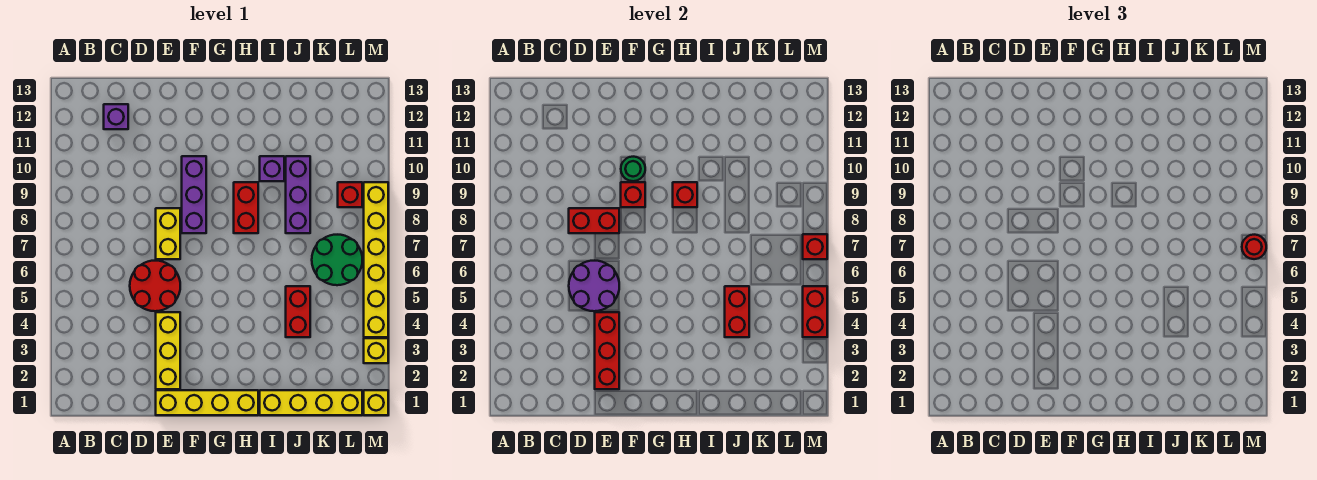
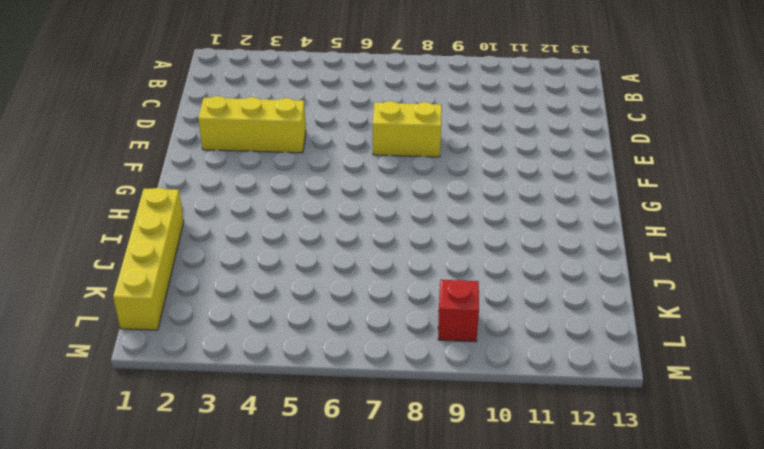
none -> purple 1x1 brick [104,104,128,129]
none -> red 2x2 round brick [130,261,180,311]
none -> yellow 1x4 brick [156,390,258,415]

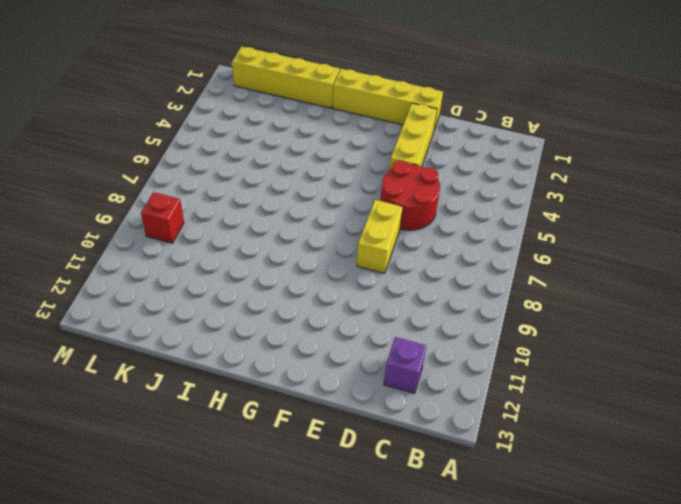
none -> purple 1x3 brick [182,156,206,233]
none -> red 1x2 brick [234,182,258,233]
none -> purple 1x1 brick [260,156,284,181]

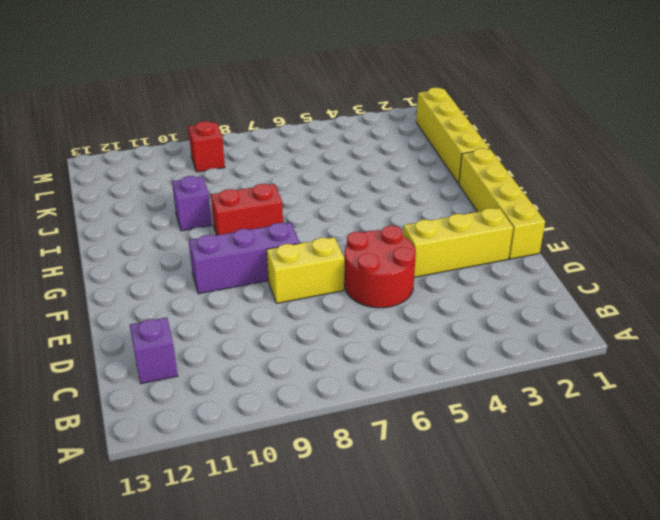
none -> red 1x2 brick [286,286,310,337]
none -> purple 1x3 brick [286,156,310,233]
none -> green 2x2 round brick [312,235,362,285]

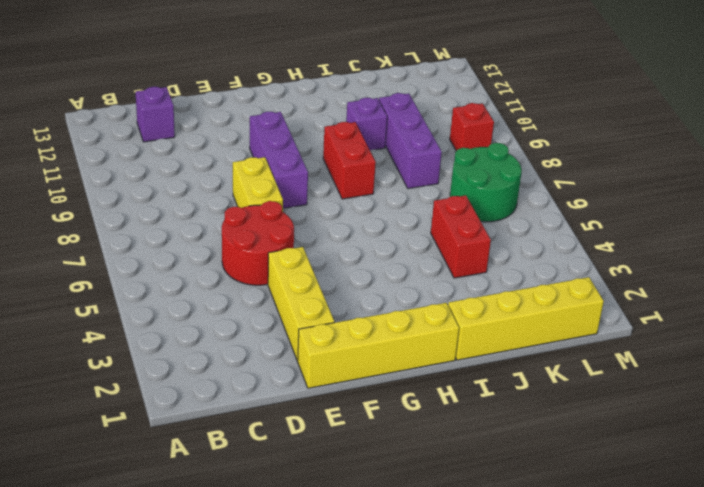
none -> yellow 1x1 brick [364,390,388,415]
none -> yellow 1x1 brick [364,338,388,363]
none -> yellow 1x6 brick [364,182,388,337]

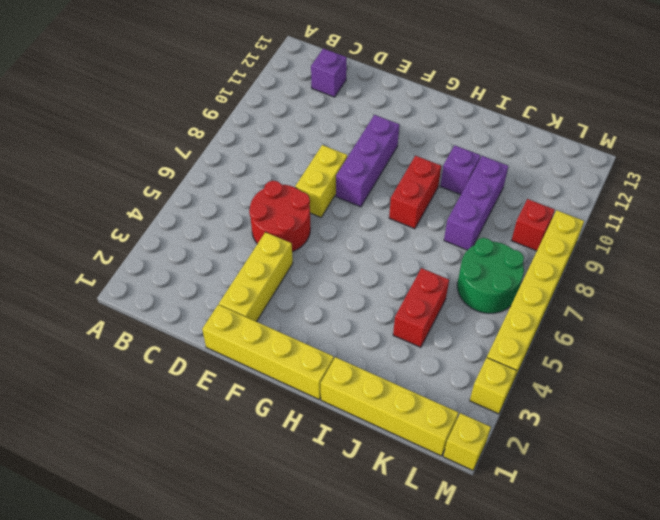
none -> purple 2x2 round brick [569,261,619,311]
none -> red 1x2 brick [569,208,619,233]
none -> red 1x3 brick [595,312,619,389]

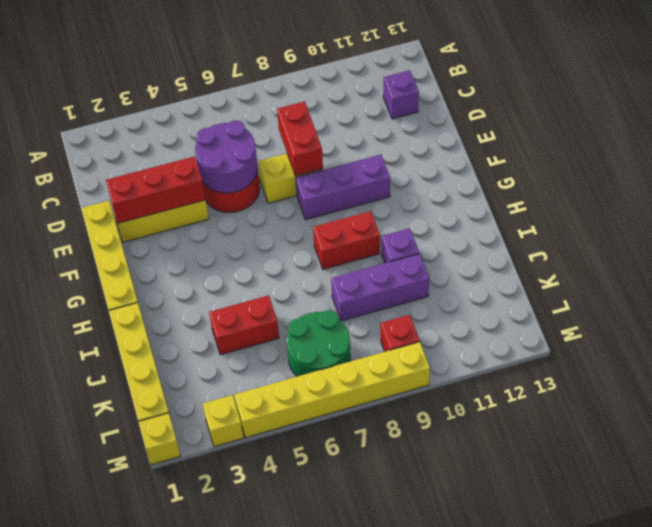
none -> red 1x1 brick [621,182,645,207]
none -> green 1x1 round brick [621,157,645,181]
none -> red 1x1 brick [673,182,697,207]

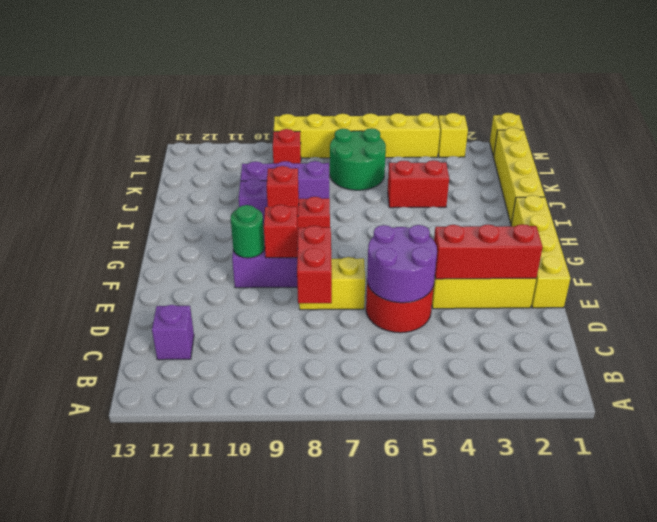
none -> red 1x2 brick [725,286,749,337]
none -> red 1x2 brick [803,286,827,337]
none -> red 1x1 brick [803,234,827,259]

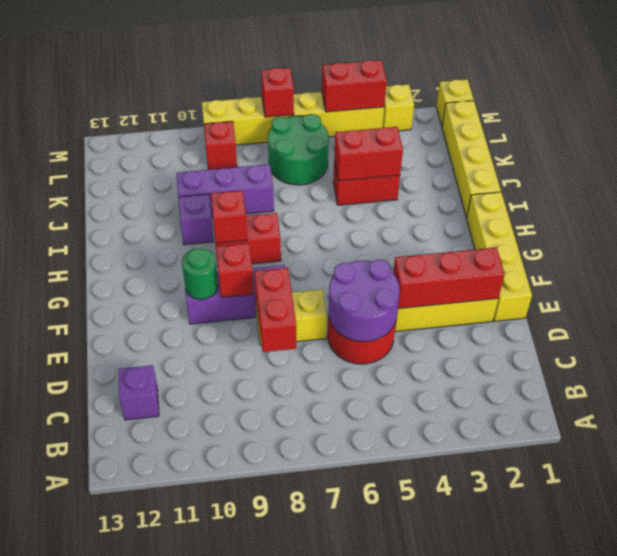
none -> red 1x1 round brick [1242,235,1266,259]

